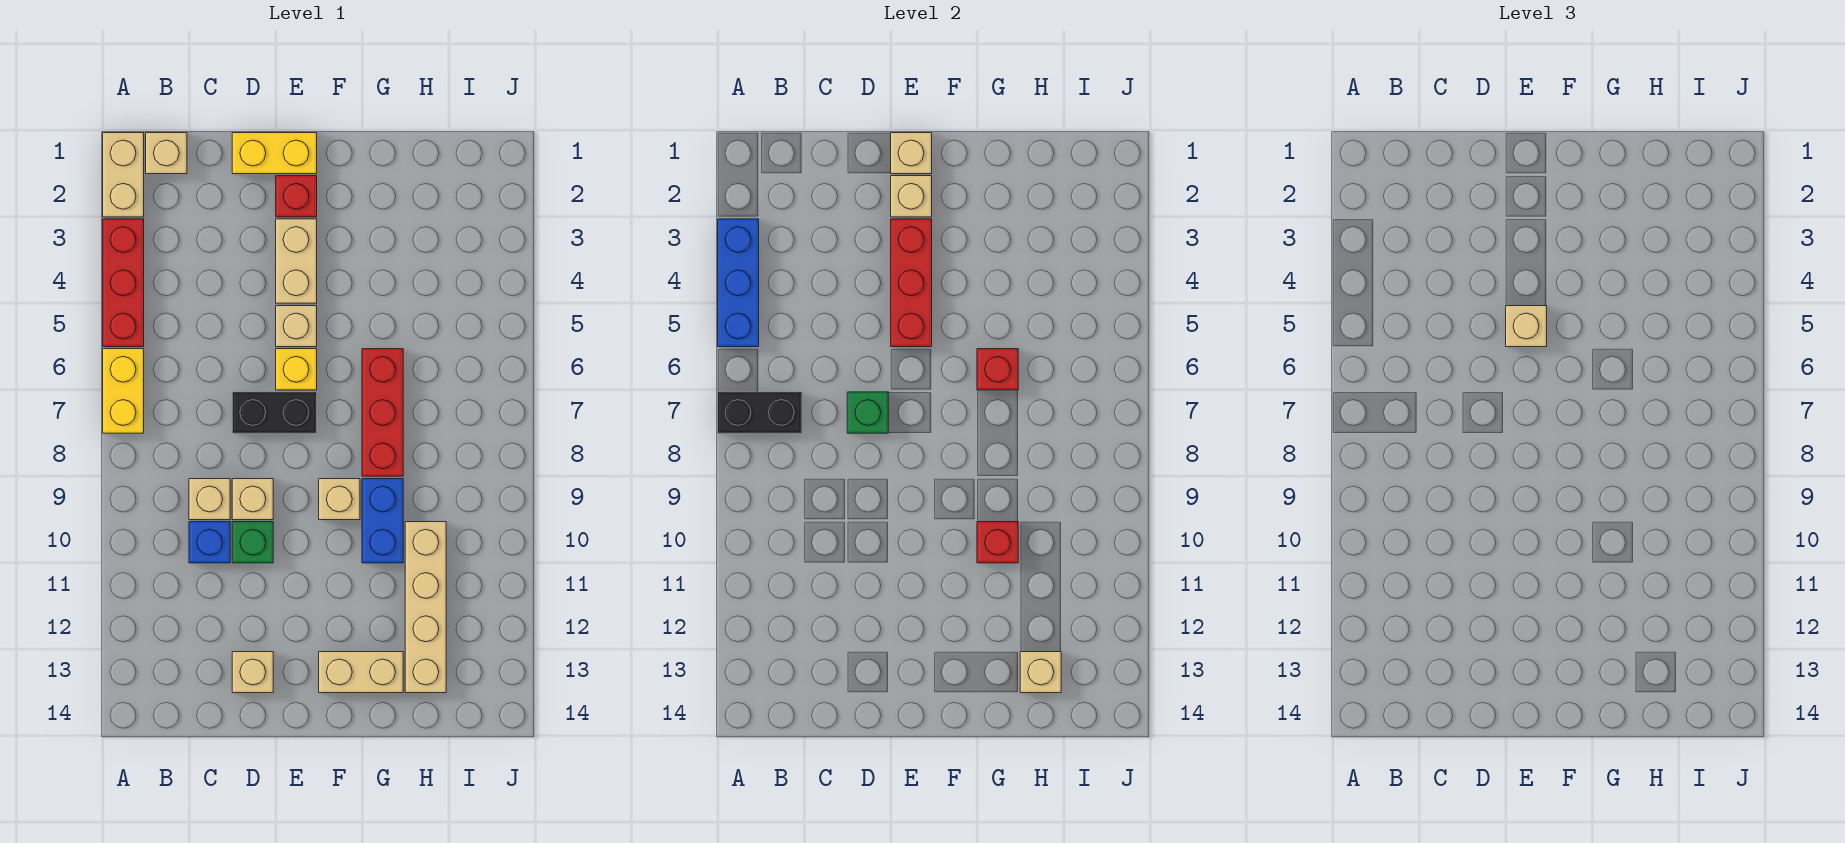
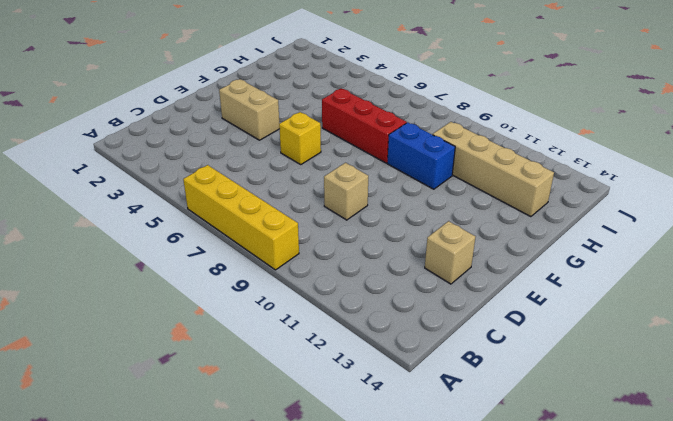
yellow 1x4 brick [183,165,299,270] -> yellow 1x2 brick [103,349,144,433]
none -> tan 1x2 brick [103,133,144,217]
none -> red 1x3 brick [103,219,144,347]
none -> tan 1x1 brick [146,133,187,174]
none -> tan 1x1 brick [189,479,230,520]

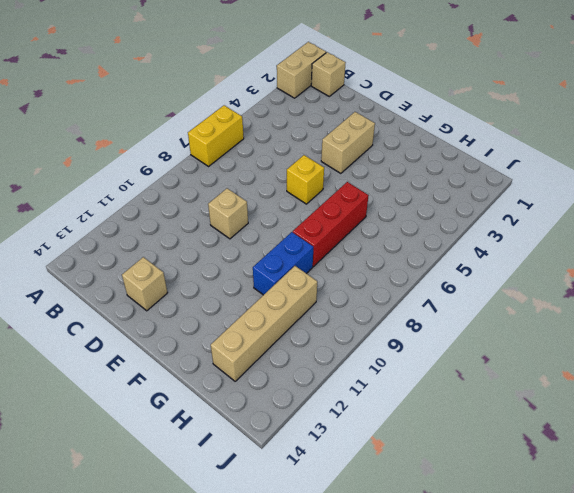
none -> red 1x3 brick [103,219,144,347]
none -> tan 1x1 brick [189,479,230,520]
none -> blue 1x1 brick [189,522,230,563]
none -> yellow 1x2 brick [232,133,317,174]

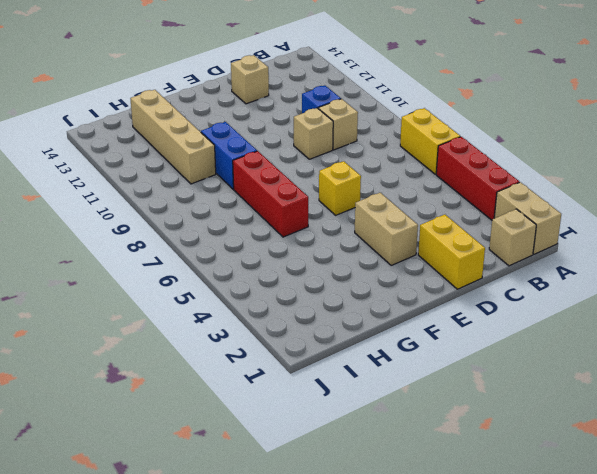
yellow 1x2 brick [418,215,485,289] -> yellow 1x2 brick turned to [232,133,317,174]
none -> black 1x2 brick [232,392,317,433]
none -> green 1x1 brick [232,522,273,563]
none -> red 1x1 brick [276,176,317,217]
none -> tan 1x1 brick [276,306,317,347]

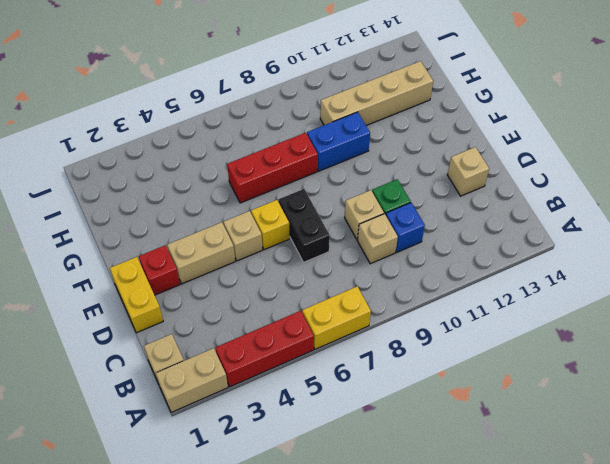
none -> tan 1x1 brick [319,479,360,520]
none -> tan 1x2 brick [319,652,403,693]
none -> blue 1x3 brick [718,219,759,347]
none -> black 1x2 brick [718,392,802,433]

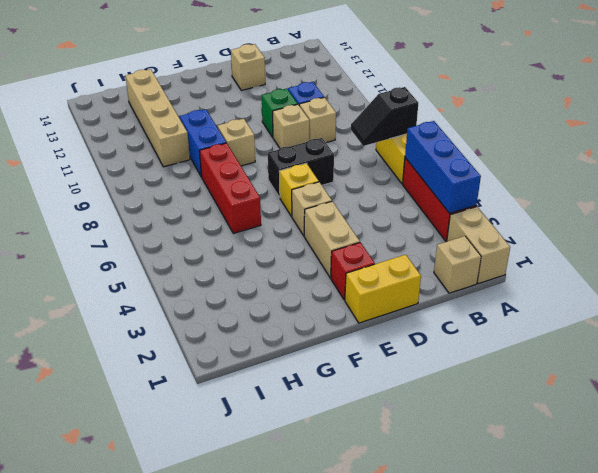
black 1x2 slope [351,87,418,146] -> black 1x2 brick [718,392,802,433]
none -> tan 1x2 brick [319,652,403,693]
none -> green 1x1 brick [847,392,888,433]
none -> tan 1x1 brick [891,133,932,174]
none -> tan 1x1 brick [891,176,932,217]

